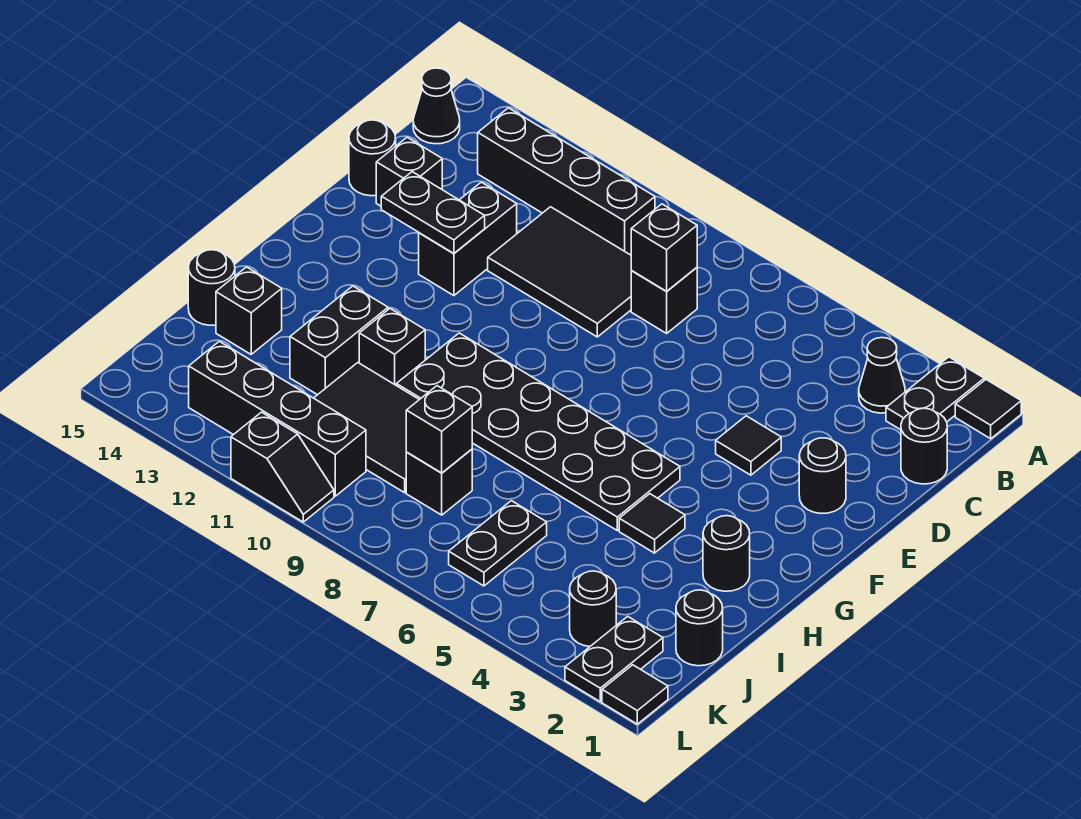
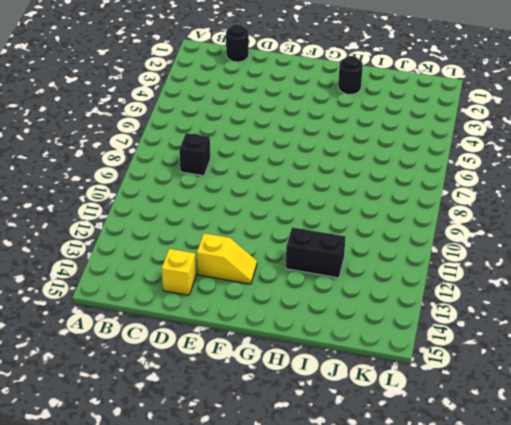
yellow 1x1 brick [162,249,196,295] -> black 1x1 brick [376,137,442,206]
yellow 1x2 slope [197,233,257,284] -> none
none -> black 1x1 tile [955,380,1021,439]
none -> black 1x2 plate [886,357,984,430]
none -> black 1x1 cone [859,338,905,413]
none -> black 1x4 brick [478,108,655,255]

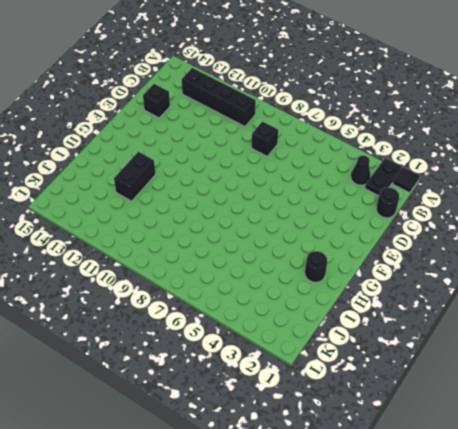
none -> black 1x1 cone [413,68,460,144]
none -> black 2x3 tile [488,207,631,337]
none -> black 1x2 brick [419,182,517,296]
none -> black 1x1 round brick [349,120,396,196]

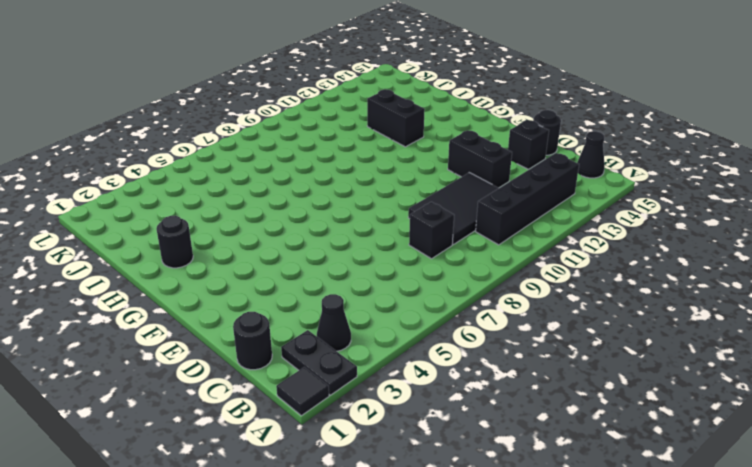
none -> black 1x1 round brick [799,438,846,513]
none -> black 1x1 tile [716,416,781,475]
none -> black 2x6 plate [396,333,680,530]
none -> black 1x1 tile [619,494,685,553]

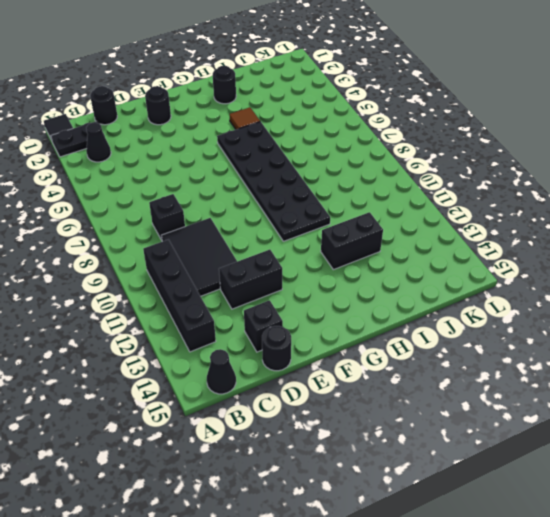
brown 1x1 tile [229,107,260,130] -> black 1x1 tile [619,494,685,553]
none -> black 1x1 tile [716,416,781,475]
none -> black 1x1 brick [359,309,425,385]
none -> black 2x3 tile [314,363,419,493]
none -> black 1x1 brick [216,267,282,354]

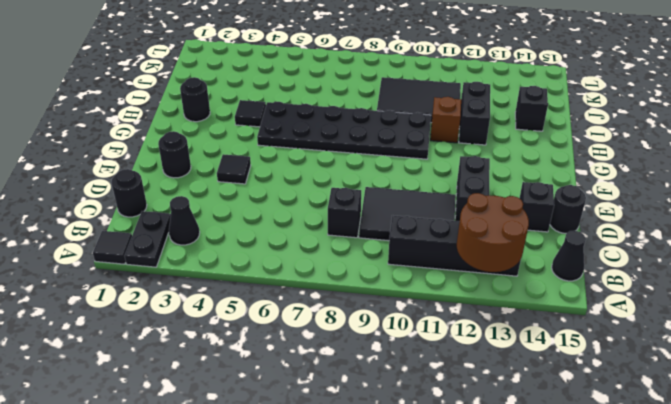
brown 2x2 round brick [457,193,529,272] -> none
brown 1x1 brick [430,97,461,143] -> black 1x1 brick [359,309,425,385]
none -> black 1x1 round brick [188,250,235,325]
none -> black 1x1 round brick [676,590,723,666]
none -> black 1x2 plate [449,501,547,586]
none -> black 1x1 brick [406,449,472,515]

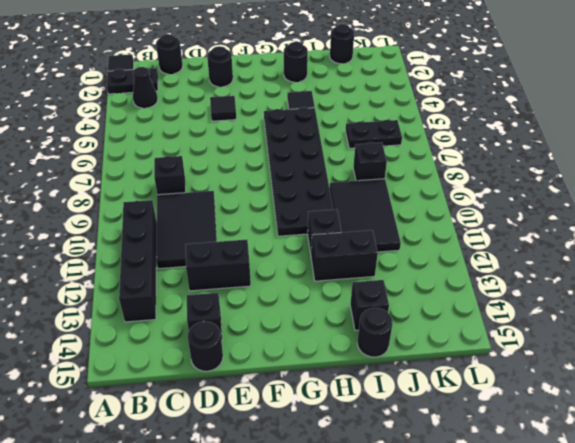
none -> black 1x1 cone [413,68,460,144]
none -> black 1x2 plate [565,616,663,702]
none -> black 1x1 round brick [570,571,616,647]
none -> black 1x4 brick [189,341,366,496]

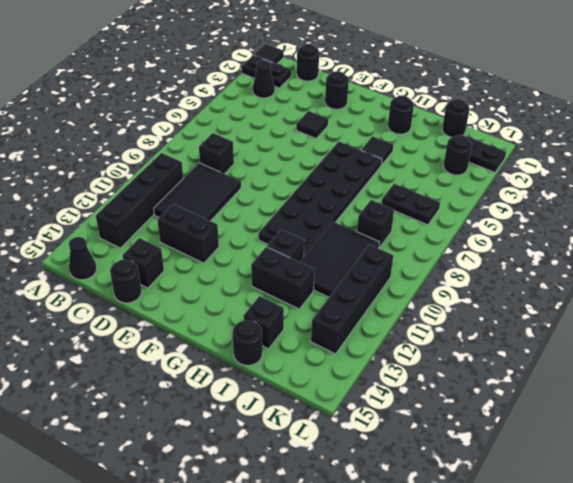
none -> black 1x1 tile [602,665,668,724]
none -> black 1x2 slope [231,412,334,522]
none -> black 1x1 brick [631,204,697,291]
none -> black 1x2 plate [381,172,485,253]

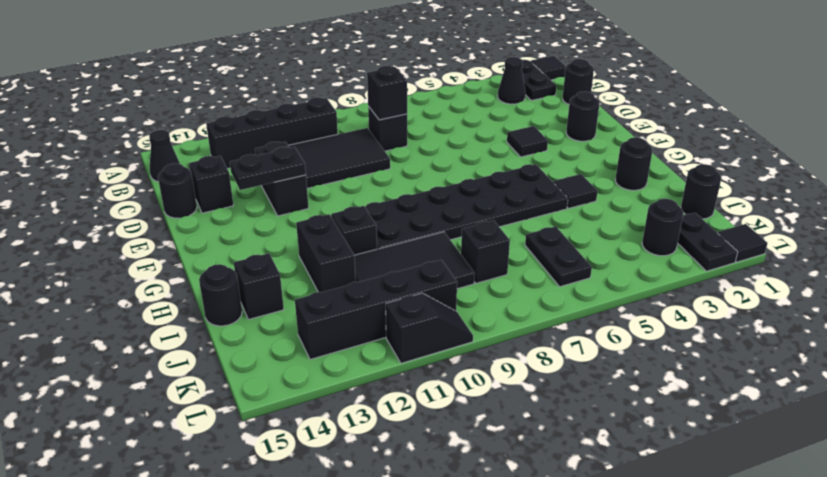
none -> black 1x1 brick [406,386,472,473]

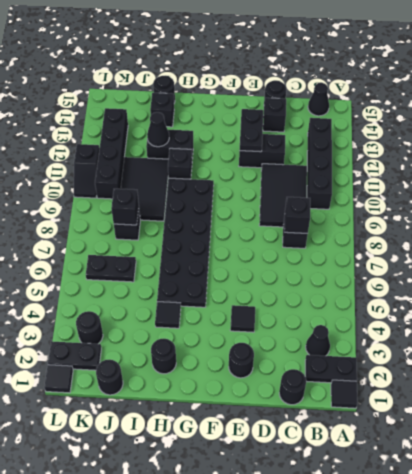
black 1x1 cone [147,112,169,147] -> none

